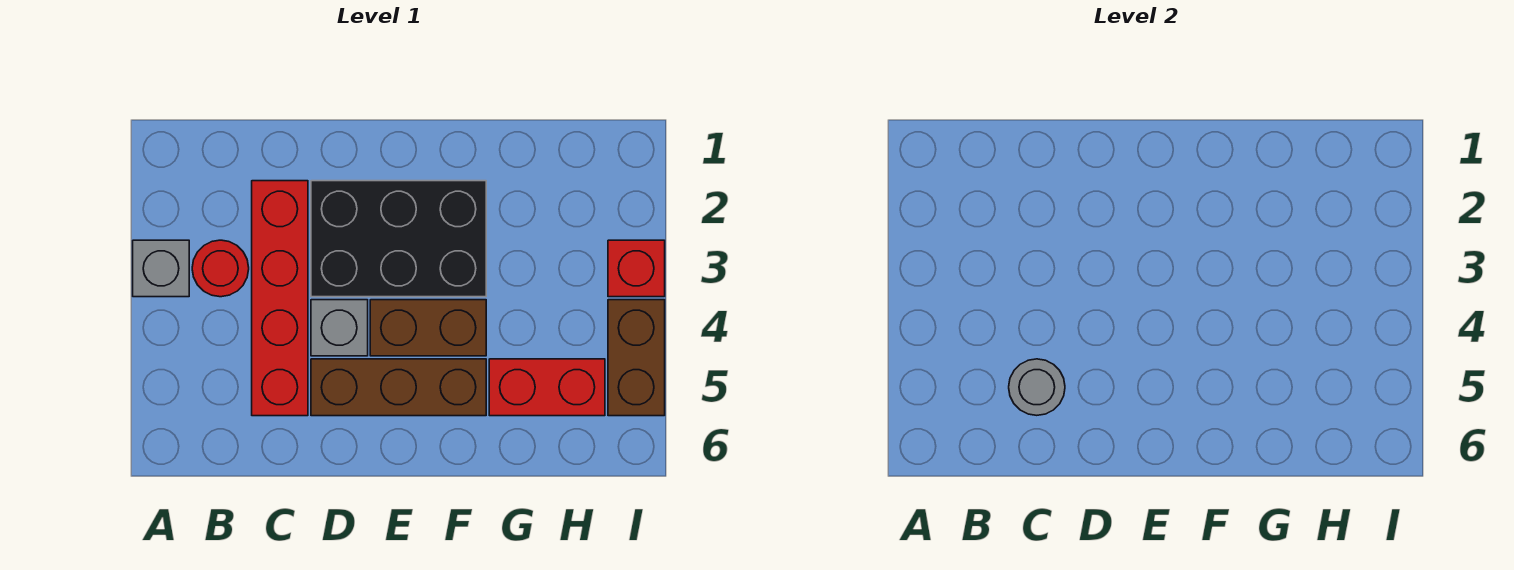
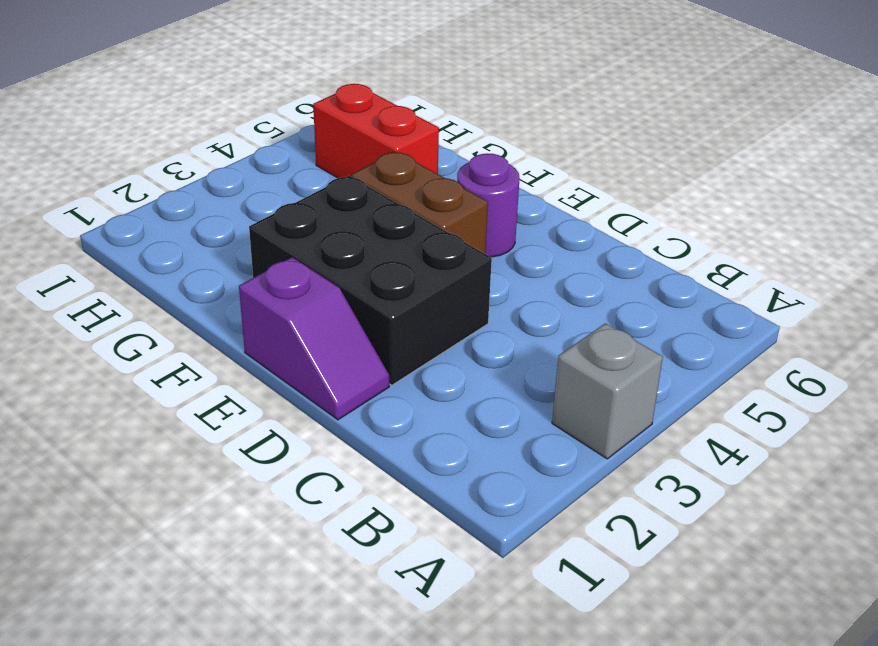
purple 1x2 slope [239,257,389,420] -> none
purple 1x1 round brick [457,153,520,257] -> brown 1x3 brick [311,359,486,416]
none -> red 1x1 round brick [192,240,249,297]
none -> red 1x4 brick [252,181,308,416]

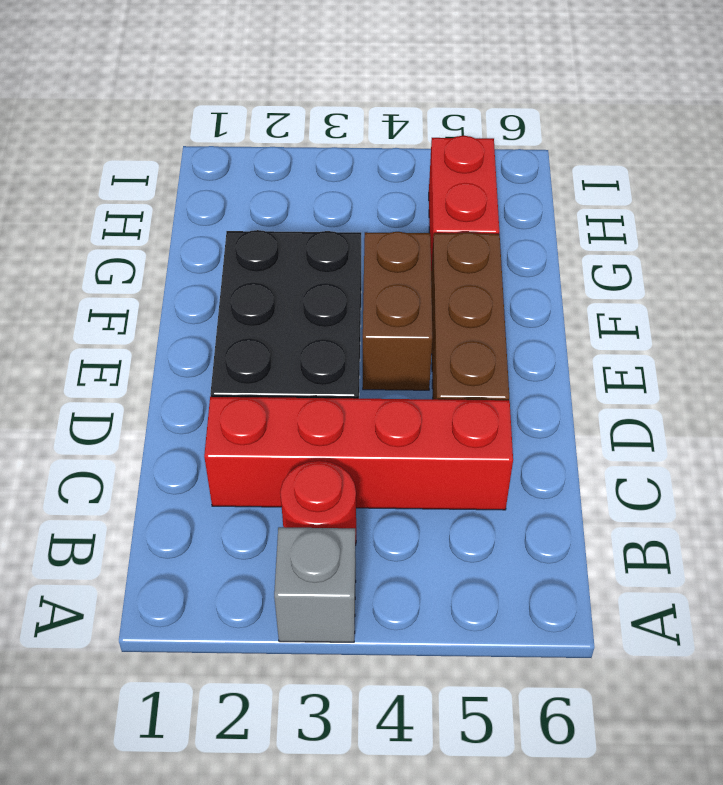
none -> grey 1x1 brick [311,300,368,356]
none -> red 1x1 brick [608,240,665,297]

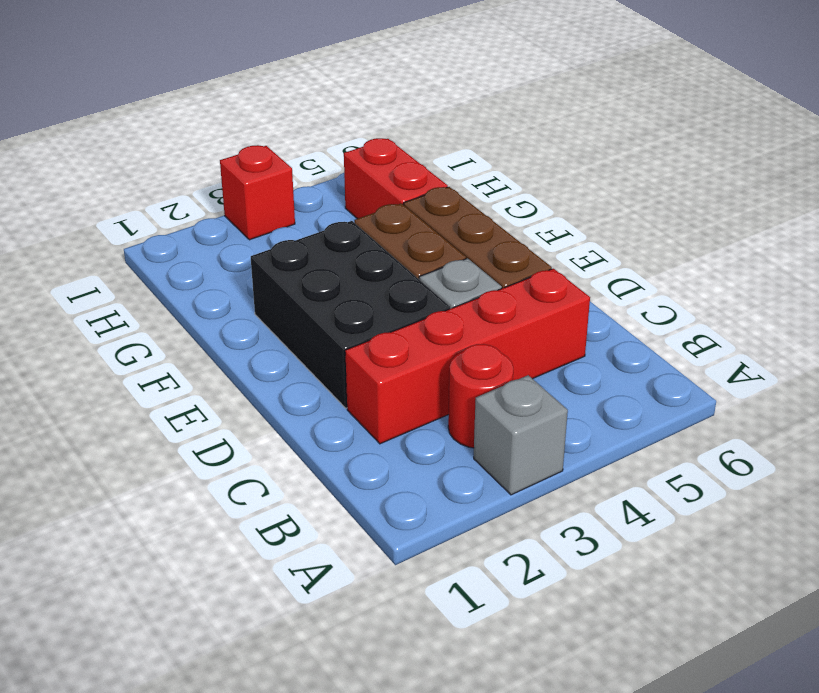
none -> brown 1x2 brick [608,300,665,416]
none -> grey 1x1 round brick [1009,359,1065,415]

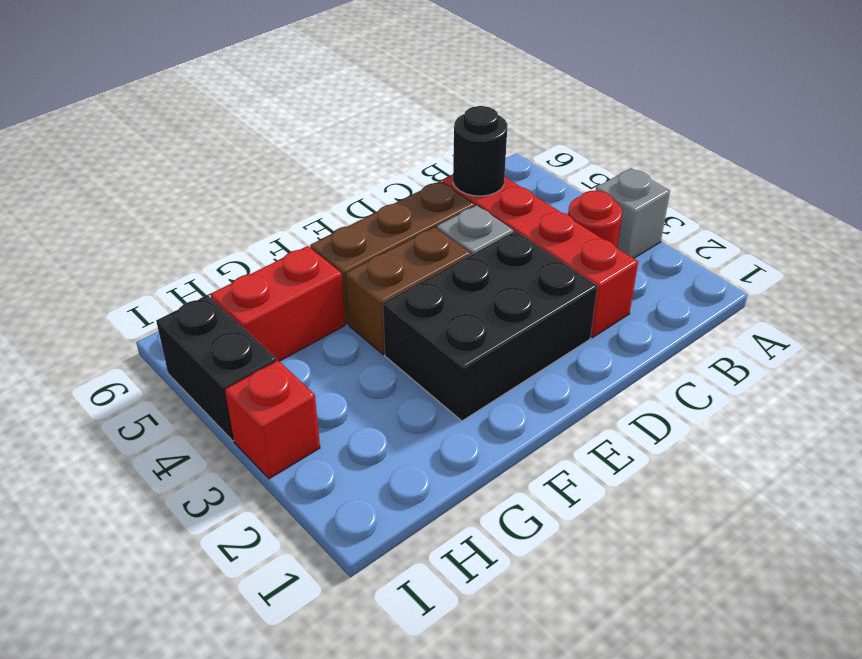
black 1x1 round brick [453,106,508,196] -> grey 1x1 round brick [1009,359,1065,415]
black 1x2 brick [156,295,276,441] -> brown 1x2 brick [608,300,665,416]

